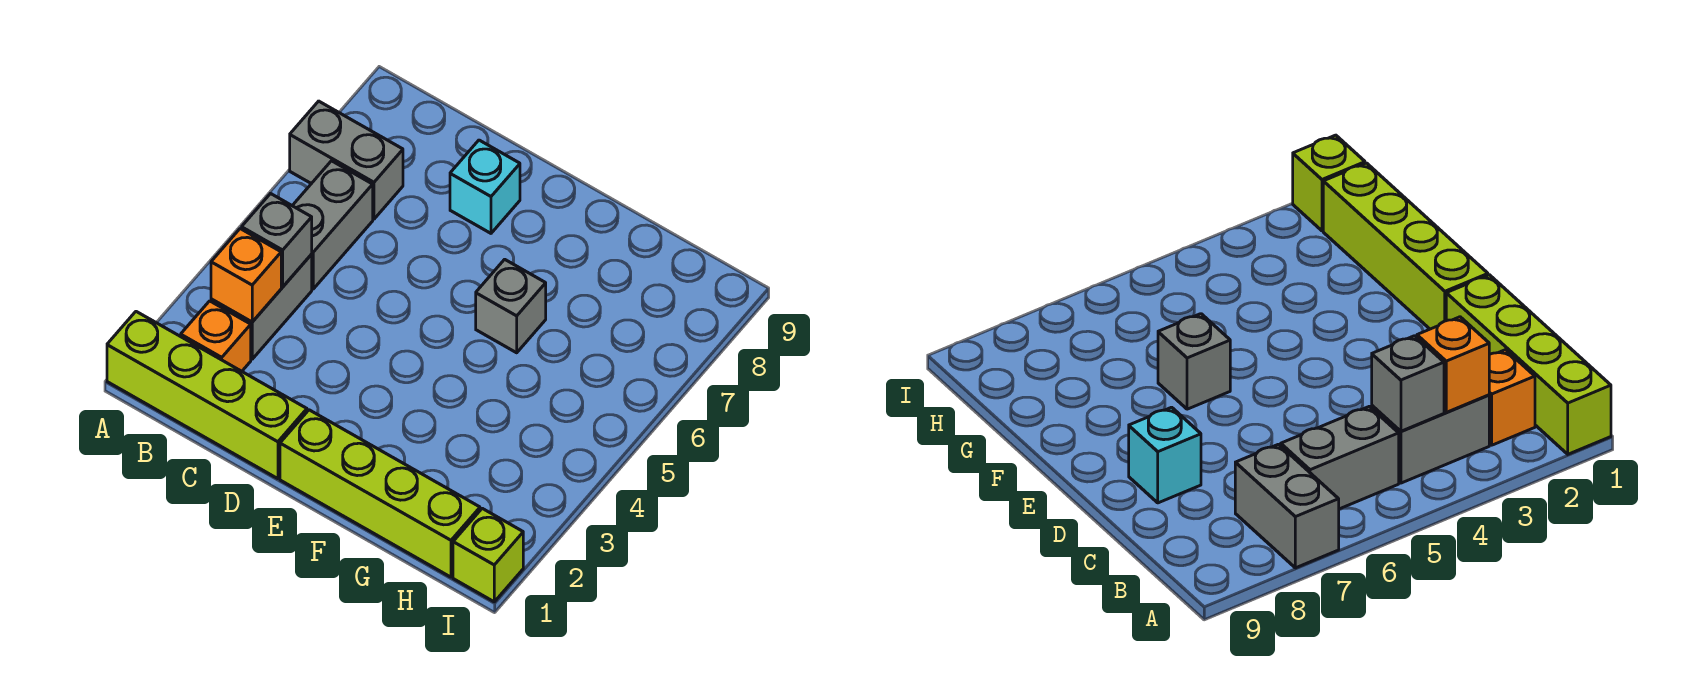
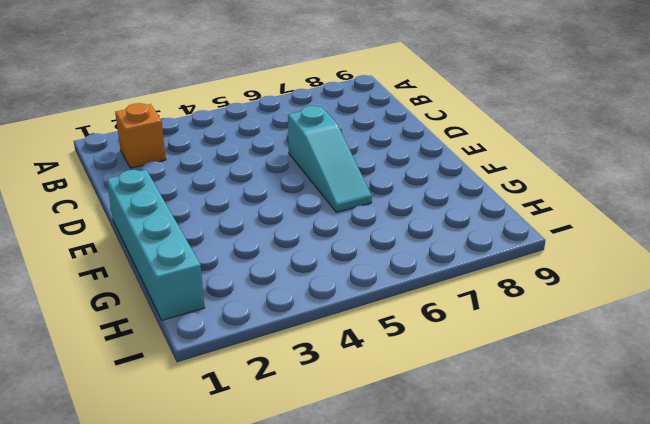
cyan 1x3 slope [288,106,372,212] -> grey 1x1 brick [476,259,546,353]
cyan 1x4 brick [107,170,205,320] -> lime 1x4 brick [280,410,480,577]
none -> lime 1x4 brick [107,312,307,479]
none -> grey 1x2 brick [290,101,403,219]

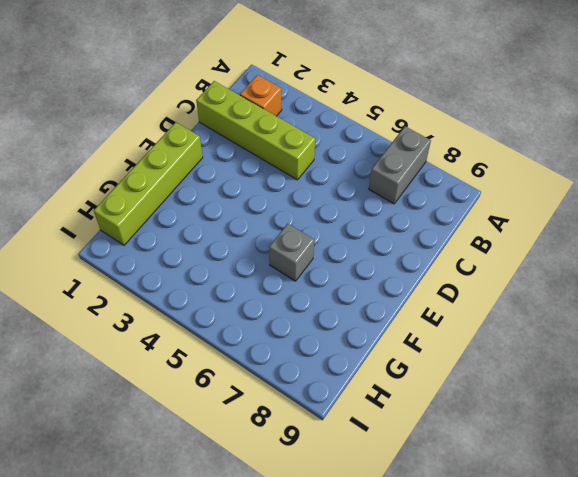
lime 1x4 brick [196,81,315,180] -> lime 1x4 brick turned to [107,312,307,479]
none -> grey 1x2 brick [211,254,312,359]
none -> grey 1x2 brick [292,161,373,289]

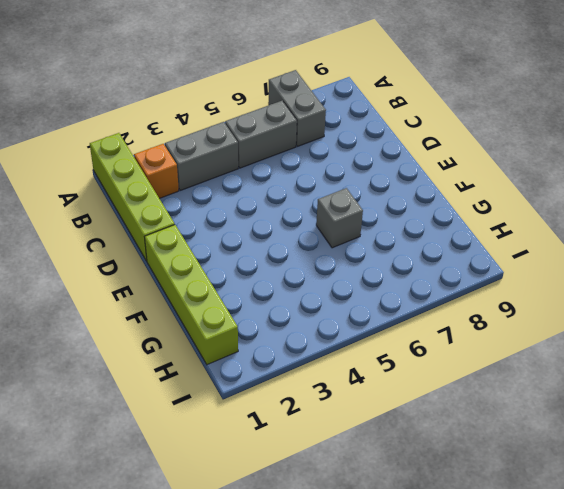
none -> cyan 1x1 brick [450,140,520,233]
none -> lime 1x1 brick [453,508,523,602]

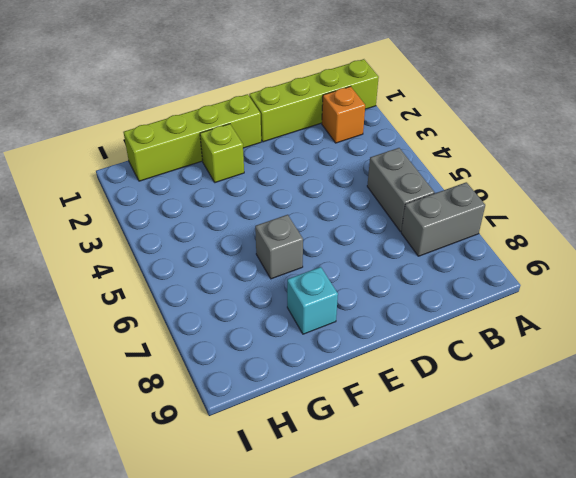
lime 1x1 brick [200,124,244,183] -> lime 1x1 brick moved to [453,508,523,602]
cyan 1x1 brick [287,267,338,334] -> cyan 1x1 brick moved to [450,140,520,233]
none -> grey 1x2 brick [211,254,312,359]
none -> orange 1x1 brick [211,229,281,322]

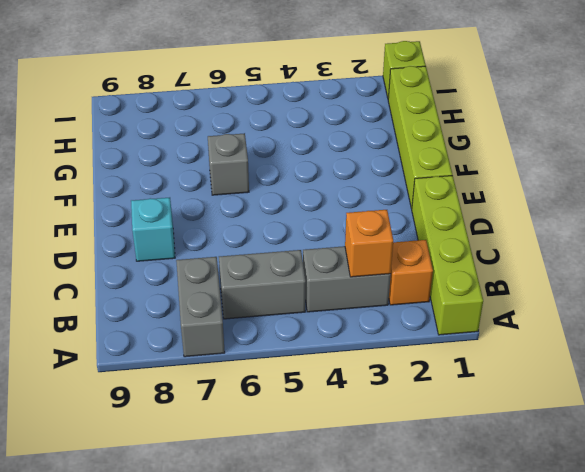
none -> grey 1x1 brick [242,194,312,287]

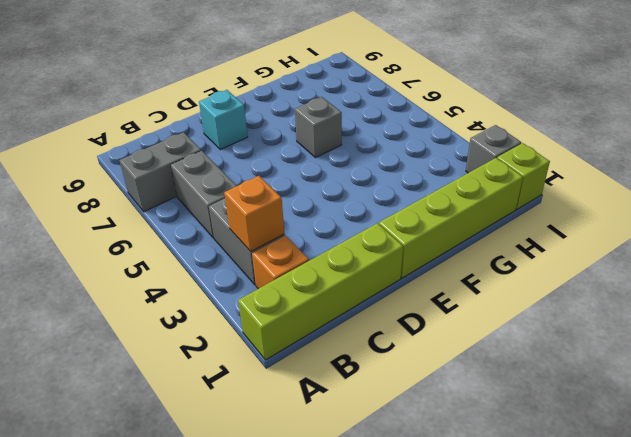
grey 1x1 brick [466,125,521,173] -> grey 1x1 brick moved to [242,194,312,287]

